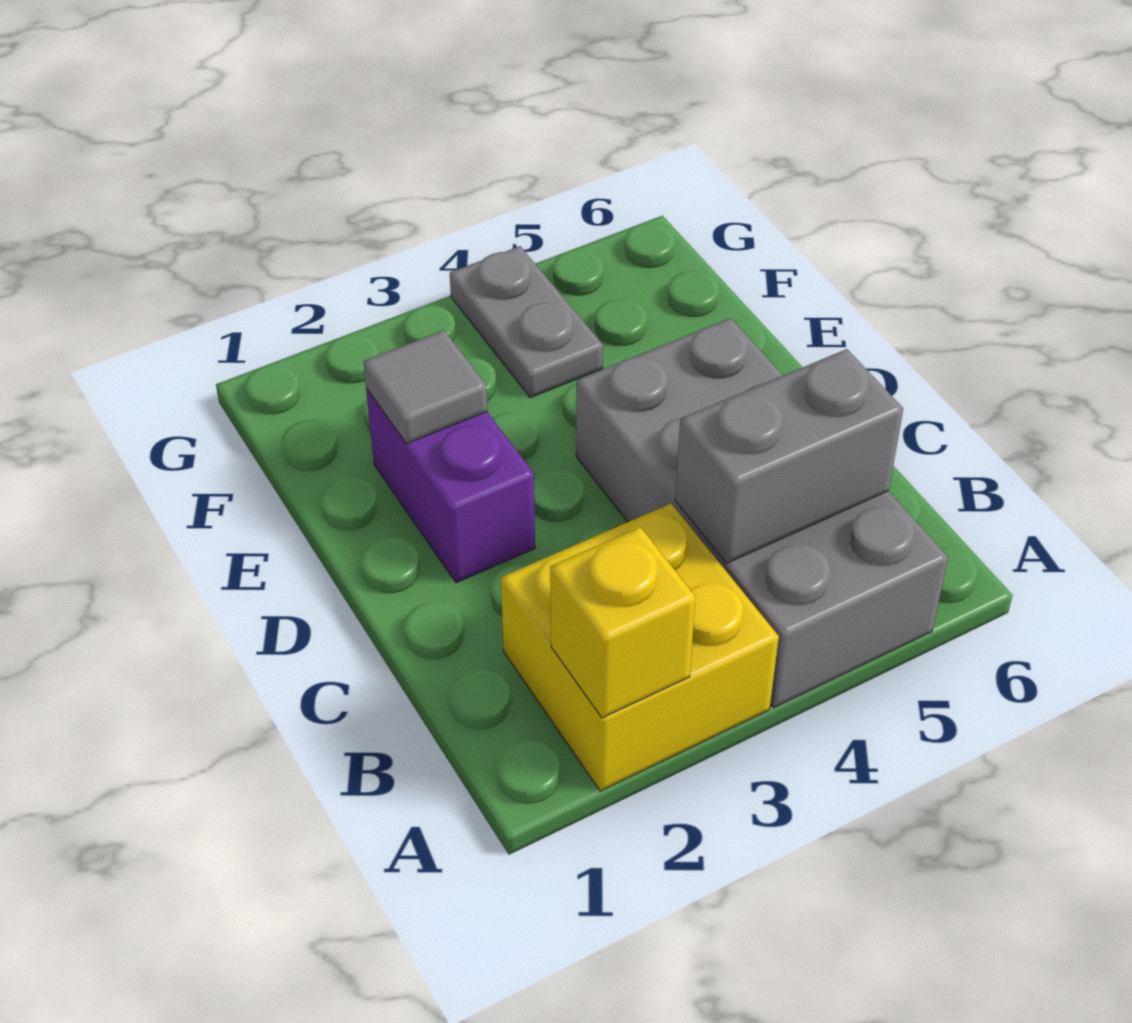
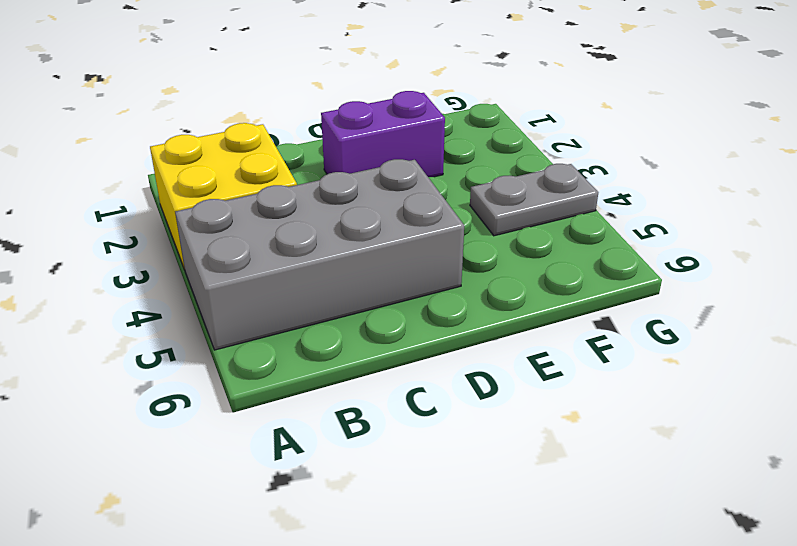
none -> yellow 1x1 brick [550,527,696,718]
none -> grey 1x2 brick [675,349,903,563]

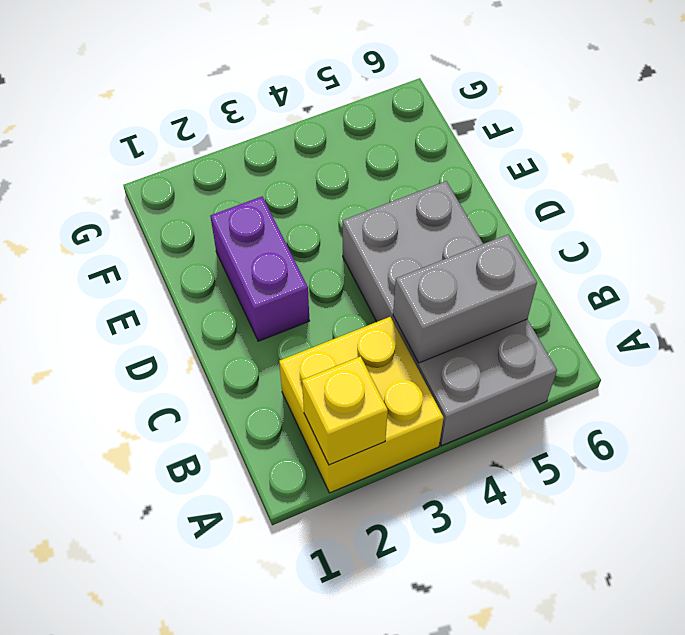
none -> grey 1x2 plate [450,246,603,398]
none -> grey 1x1 tile [363,330,488,444]

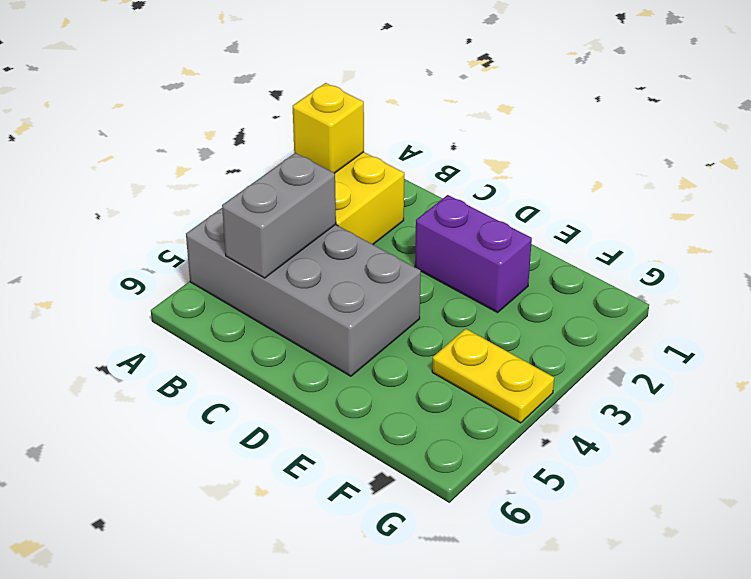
yellow 1x2 plate [432,329,554,423] -> grey 1x2 plate [450,246,603,398]
none -> grey 1x1 tile [363,330,488,444]

